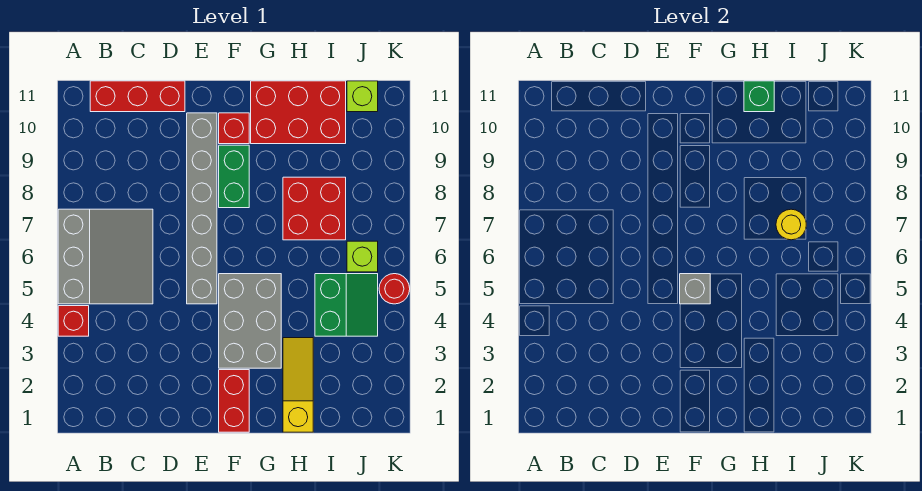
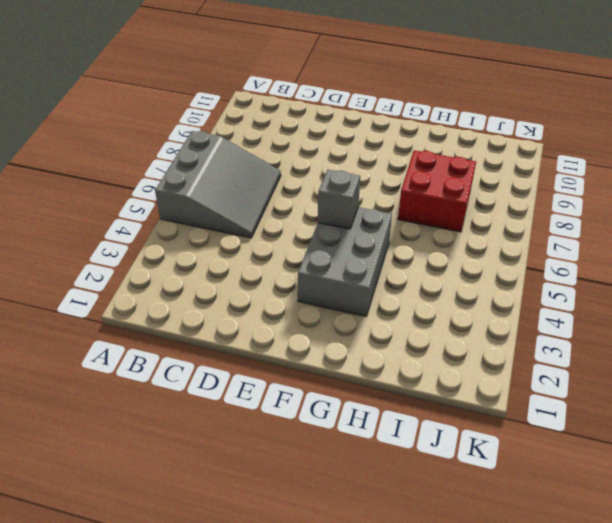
none -> red 1x1 brick [58,306,89,336]
none -> red 1x3 brick [90,81,185,112]
none -> grey 1x6 brick [187,113,217,304]

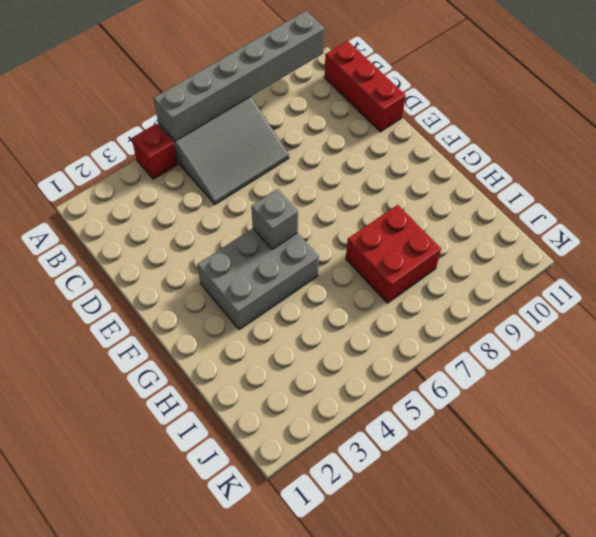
grey 1x6 brick [154,11,325,141] -> grey 1x6 brick moved to [187,113,217,304]
none -> red 1x2 brick [219,370,249,432]
none -> green 1x2 brick [219,145,249,208]
none -> red 1x1 brick [219,113,249,144]

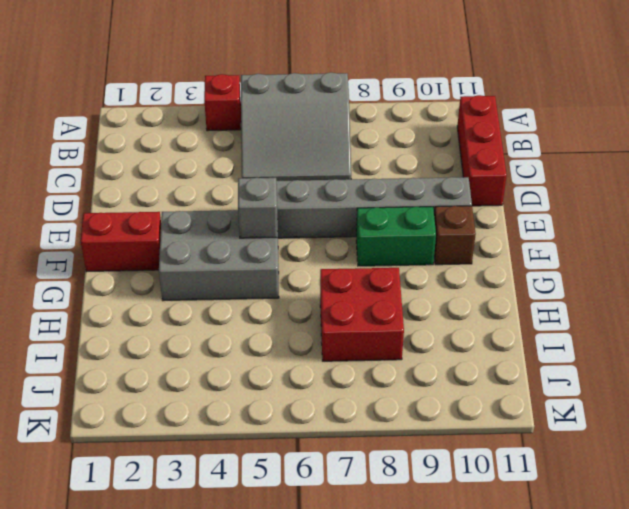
brown 1x1 brick [434,206,476,265] -> red 1x1 brick [219,113,249,144]
none -> red 2x3 brick [251,81,346,144]
none -> yellow 1x3 slope [283,338,313,432]
none -> green 2x2 slope [315,274,378,336]

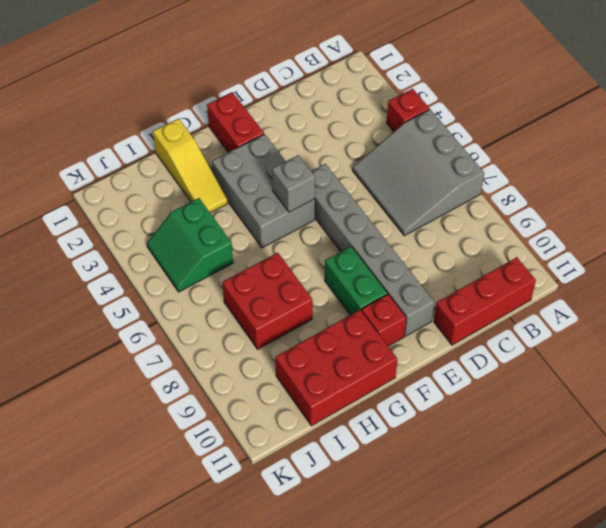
none -> lime 1x1 brick [347,241,378,272]
none -> lime 1x1 brick [347,81,378,112]
none -> red 1x1 round brick [379,274,410,304]

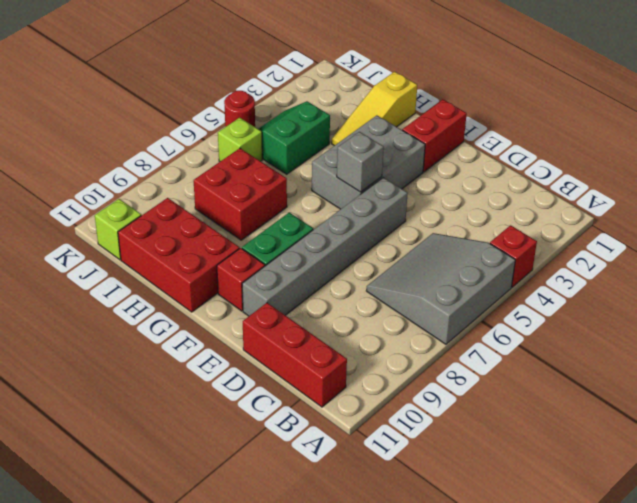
none -> green 1x1 brick [744,81,774,112]
none -> yellow 1x1 round brick [776,209,806,240]

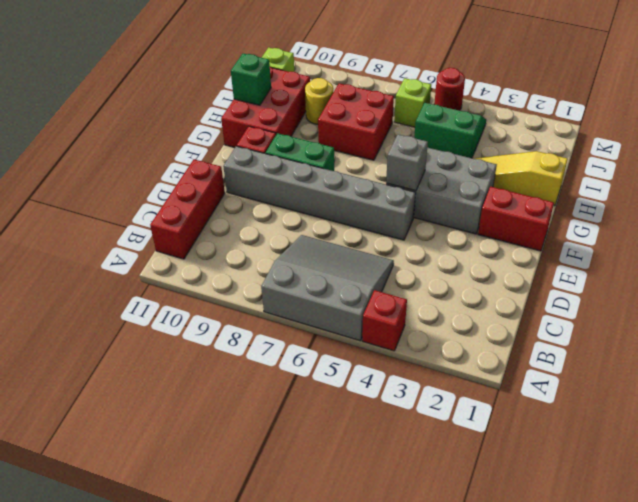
yellow 1x1 round brick [305,78,333,124] -> yellow 1x1 round brick moved to [776,209,806,240]

